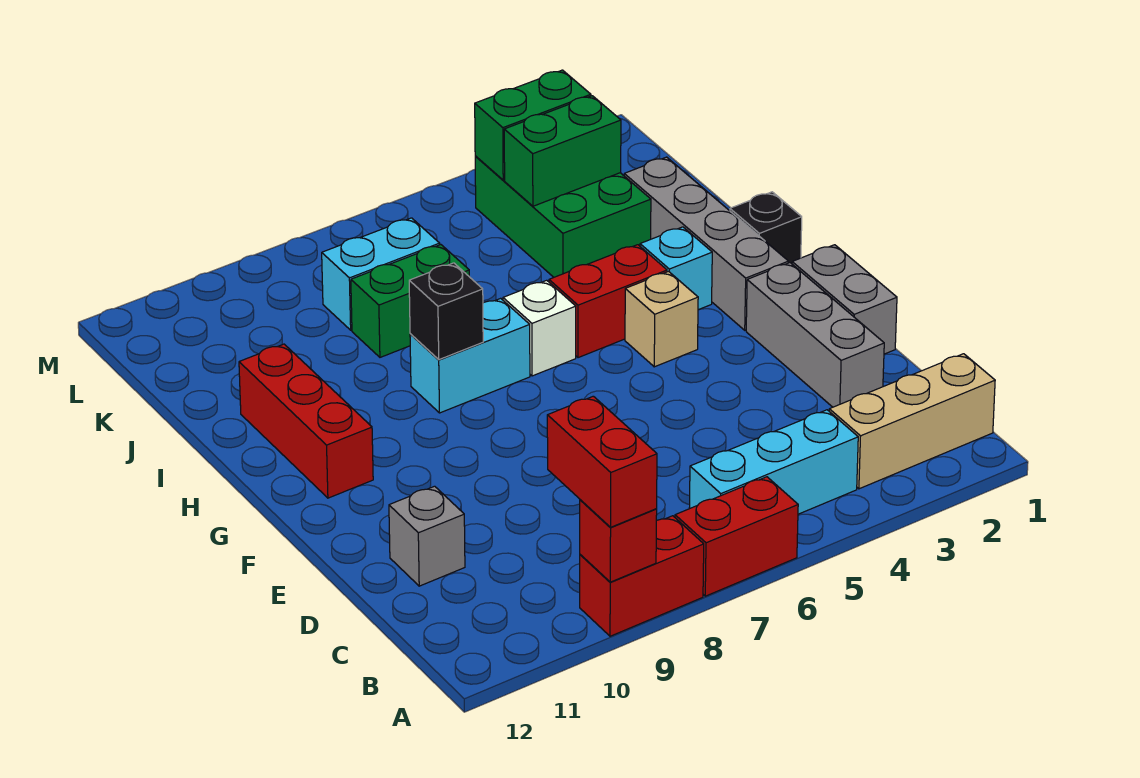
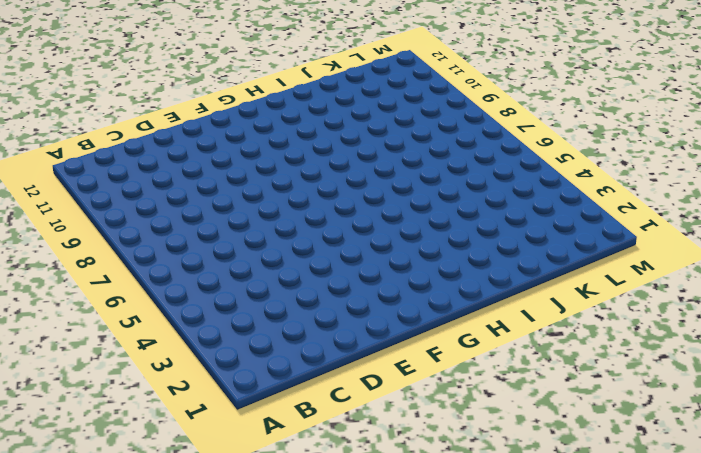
none -> red 1x2 brick [675,477,798,596]
none -> red 1x2 brick [580,516,704,636]
none -> tan 1x3 brick [829,354,995,489]

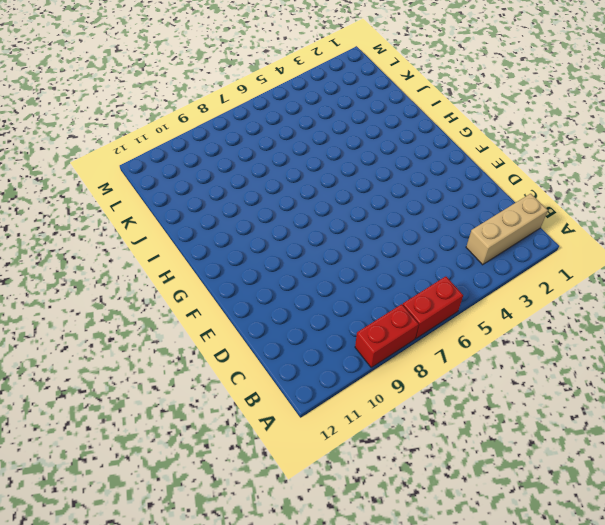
none -> cyan 1x3 brick [689,410,858,514]
none -> grey 1x3 brick [746,263,884,407]
none -> grey 1x1 brick [389,486,465,586]

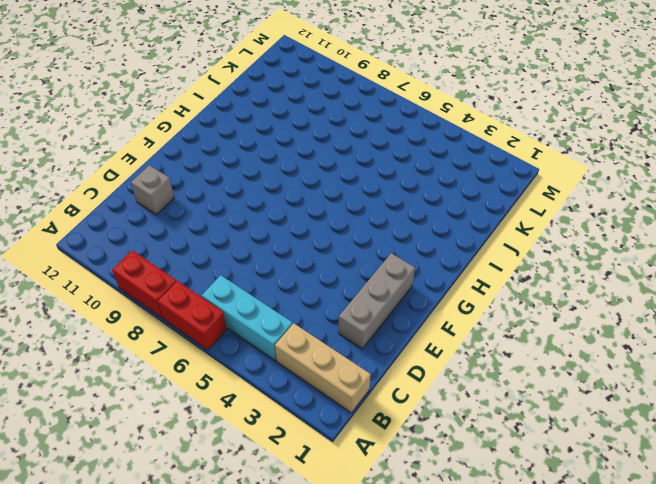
none -> grey 1x2 brick [792,245,897,354]
none -> grey 1x4 brick [624,157,789,330]
none -> tan 1x1 brick [625,272,698,367]

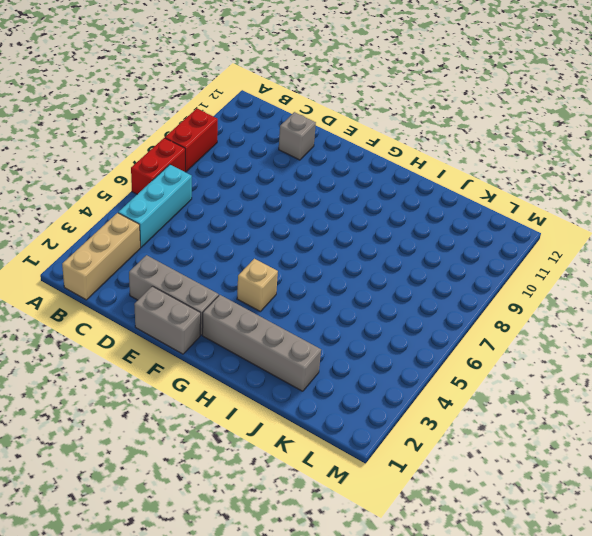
none -> red 1x3 brick [239,344,373,498]
none -> black 1x1 brick [730,192,802,264]
none -> cyan 1x1 brick [640,227,712,310]

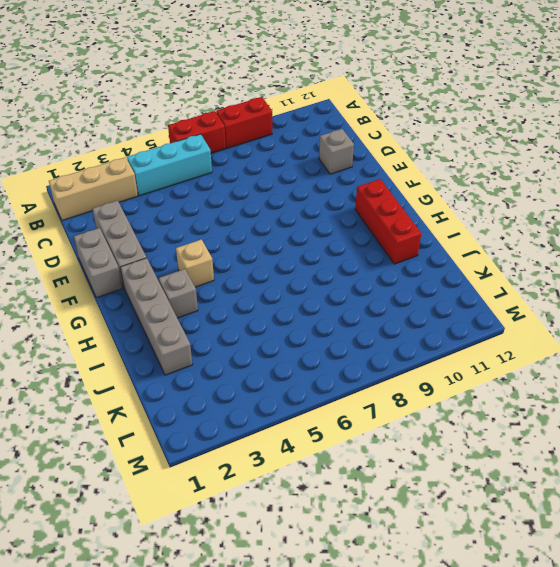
grey 1x1 brick [159,269,198,318] -> cyan 1x1 brick [640,227,712,310]
none -> black 1x1 brick [730,192,802,264]
none -> red 1x2 brick [549,245,667,358]
none -> white 1x1 brick [503,280,576,376]

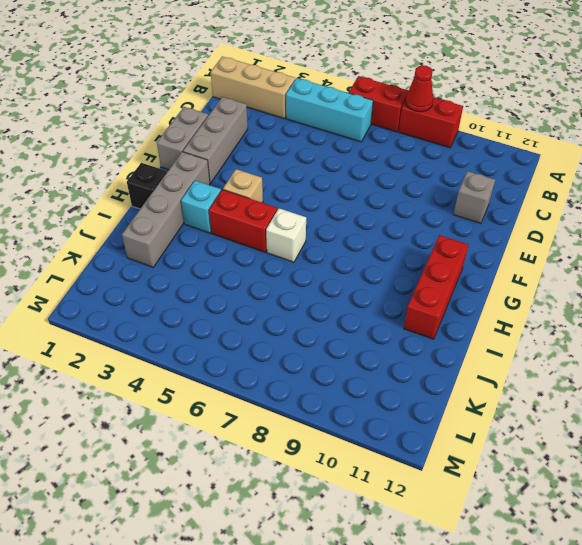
red 1x1 cone [406,65,433,112] -> none
none -> cyan 1x2 brick [410,298,530,413]
none -> green 2x3 brick [475,156,651,277]
none -> green 1x2 brick [351,245,469,357]

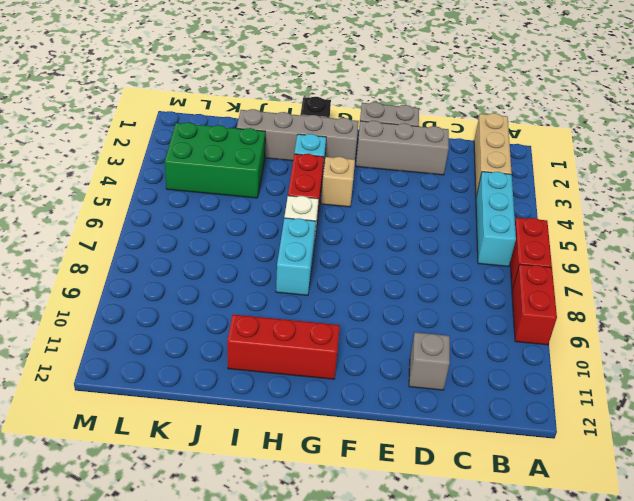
none -> green 1x2 brick [351,245,469,357]
none -> cyan 1x2 brick [322,218,440,330]
none -> red 1x1 brick [580,500,657,582]

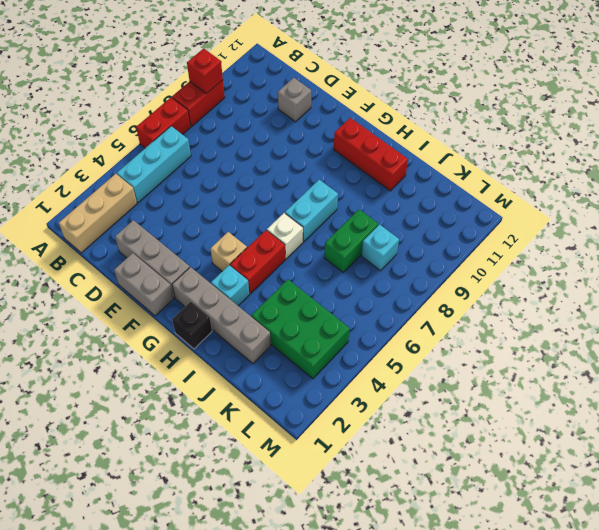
cyan 1x1 brick [361,225,399,271] -> cyan 1x2 brick [322,218,440,330]
none -> black 1x1 brick [409,263,483,360]
none -> green 1x2 brick [504,96,621,206]
none -> green 1x2 brick [475,70,591,180]

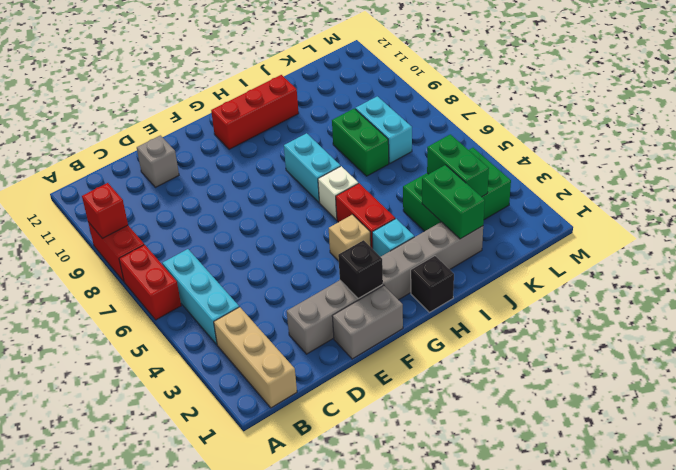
black 1x1 brick [338,240,383,299] -> black 1x1 brick moved to [409,263,483,360]
green 1x2 brick [422,165,485,239] -> green 1x2 brick moved to [475,70,591,180]
none -> red 1x2 brick [547,396,657,527]

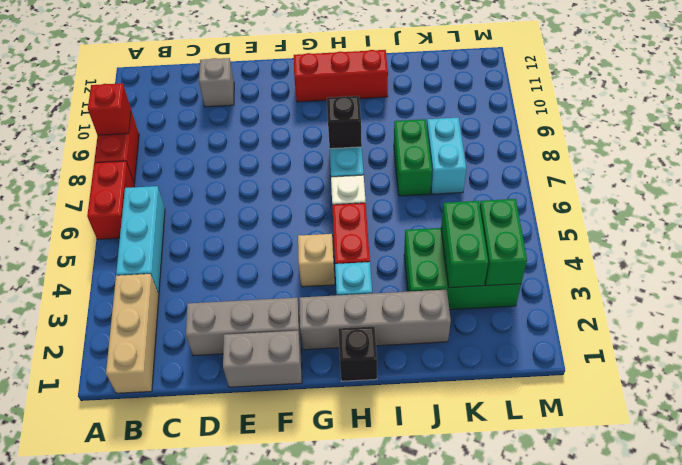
none -> red 1x2 brick [547,396,657,527]

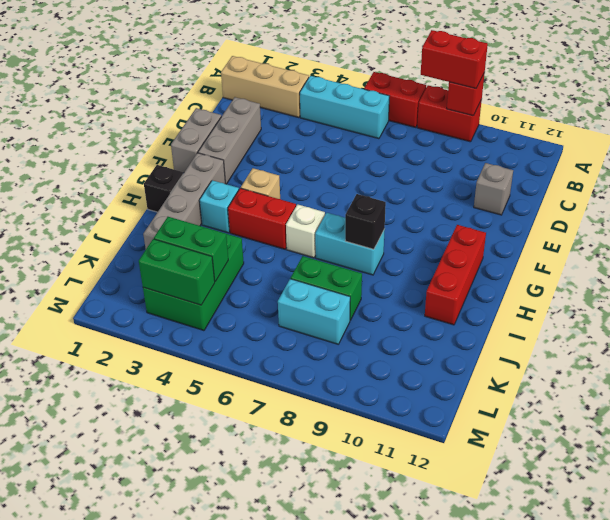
red 1x2 brick [421,30,488,88] -> red 1x2 brick turned to [547,396,657,527]

